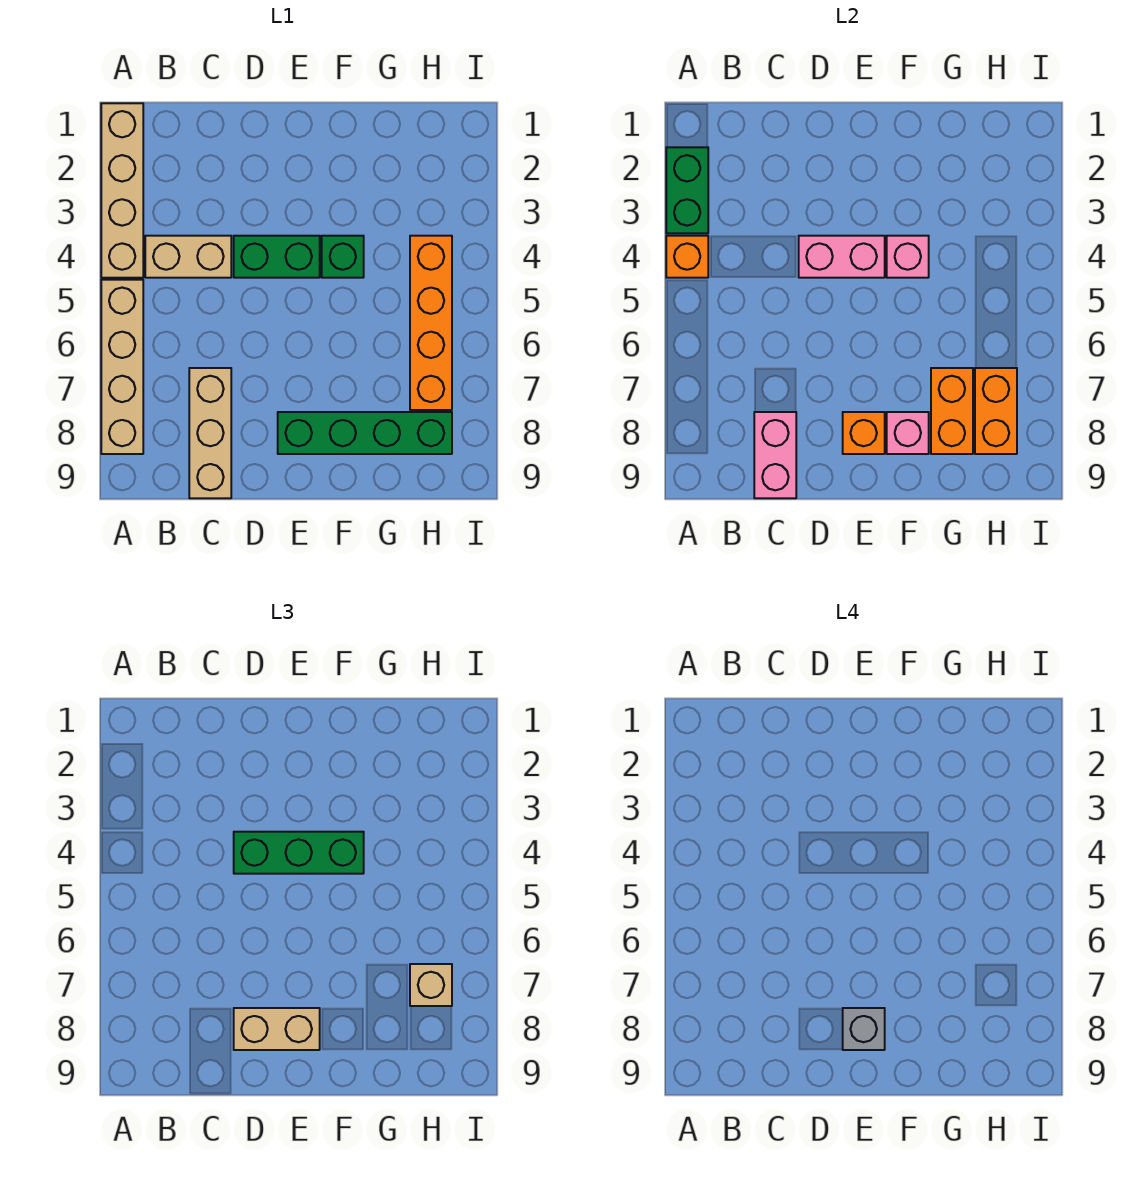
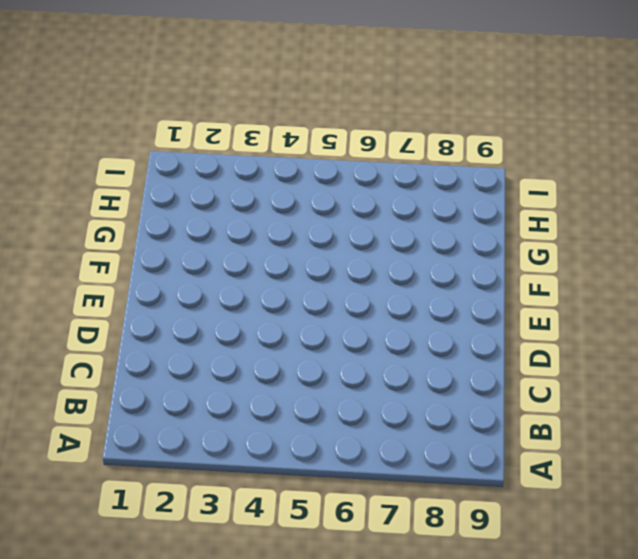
none -> tan 1x4 brick [101,103,143,278]
none -> tan 1x4 brick [101,280,143,454]
none -> tan 1x2 brick [145,236,231,278]

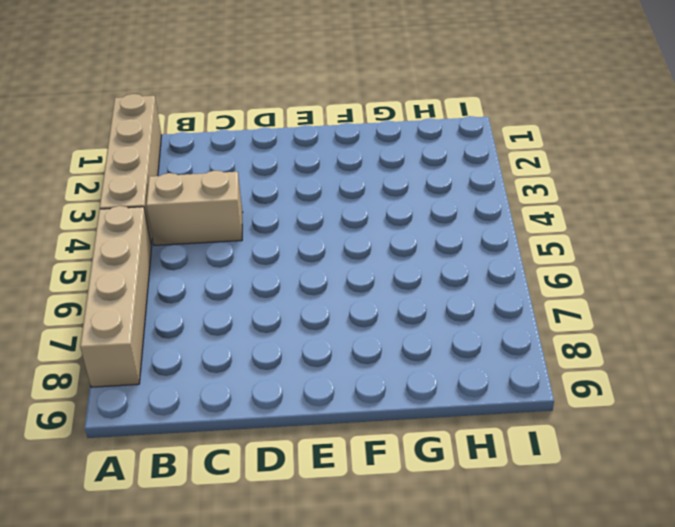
none -> tan 1x3 brick [189,368,231,498]
none -> green 1x2 brick [234,236,320,278]
none -> green 1x4 brick [278,412,452,454]

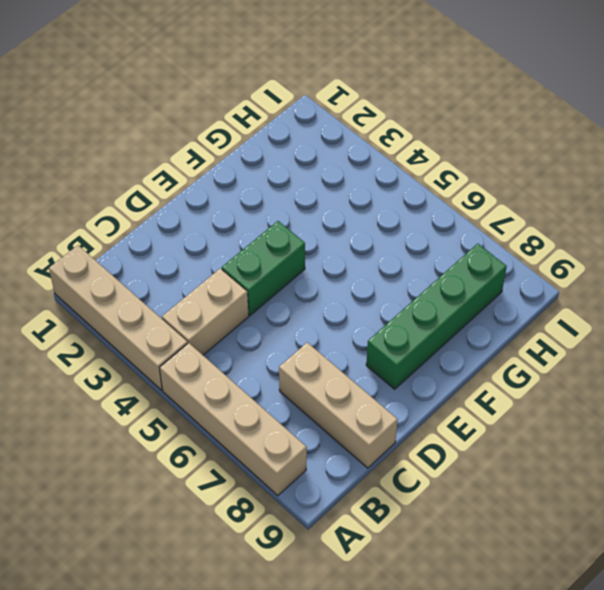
none -> green 1x1 brick [322,236,364,278]
none -> orange 1x4 brick [410,236,452,410]
none -> green 1x2 brick [666,147,708,233]

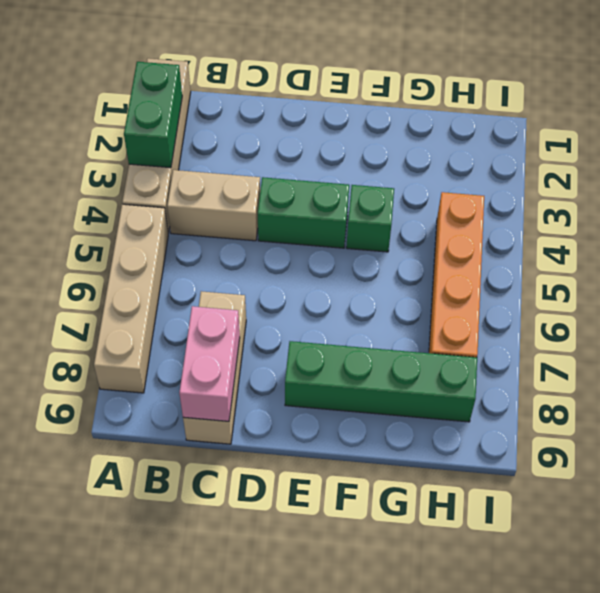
none -> orange 1x1 brick [666,236,708,278]
none -> pink 1x2 brick [799,236,885,278]
none -> orange 1x1 brick [843,412,885,454]

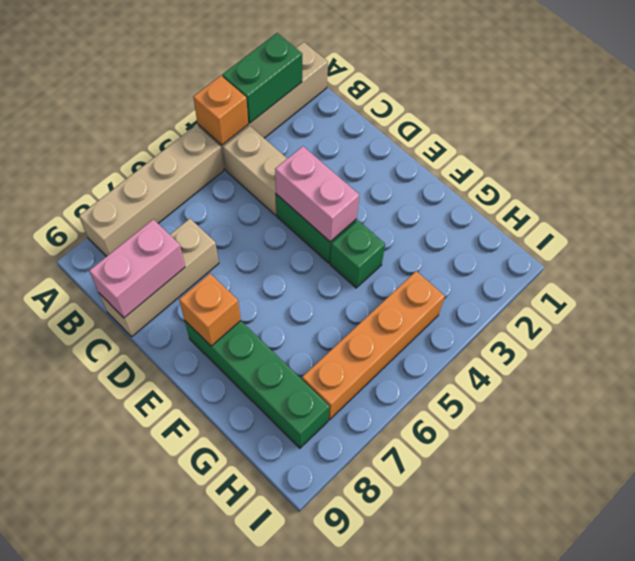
none -> pink 1x1 brick [887,236,929,278]
none -> pink 1x1 brick [887,412,929,454]
none -> orange 1x2 brick [931,368,973,454]

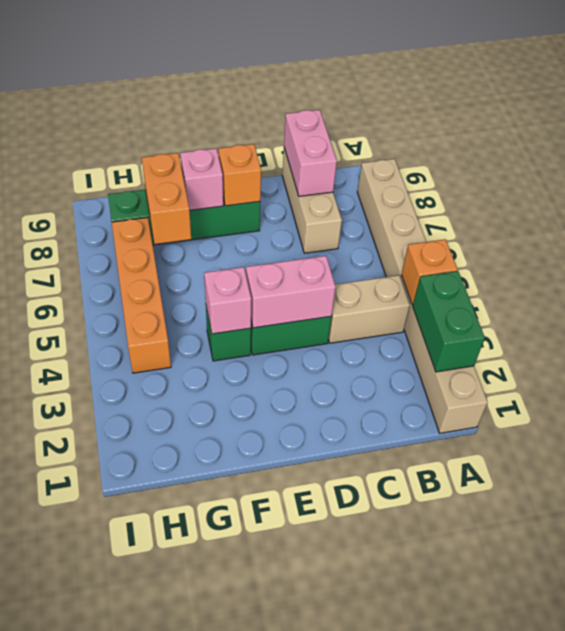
none -> orange 1x2 brick [975,368,1017,454]
none -> green 1x3 brick [234,832,364,874]
none -> tan 1x2 brick [234,1008,320,1050]

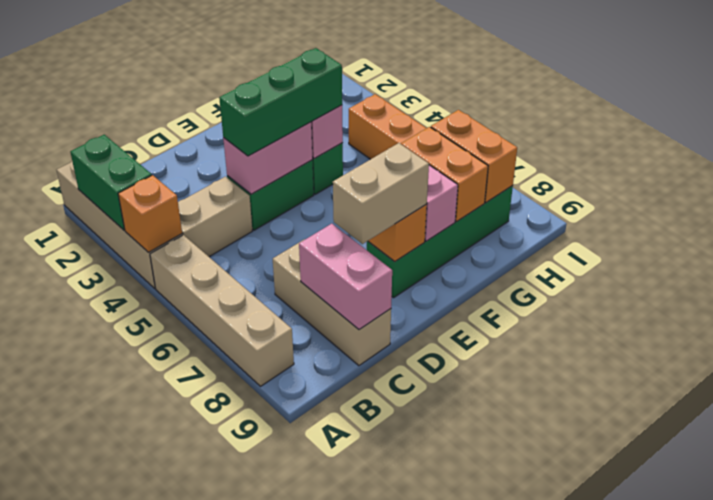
none -> tan 1x1 brick [410,964,452,1006]
none -> grey 1x1 brick [843,1008,885,1050]

